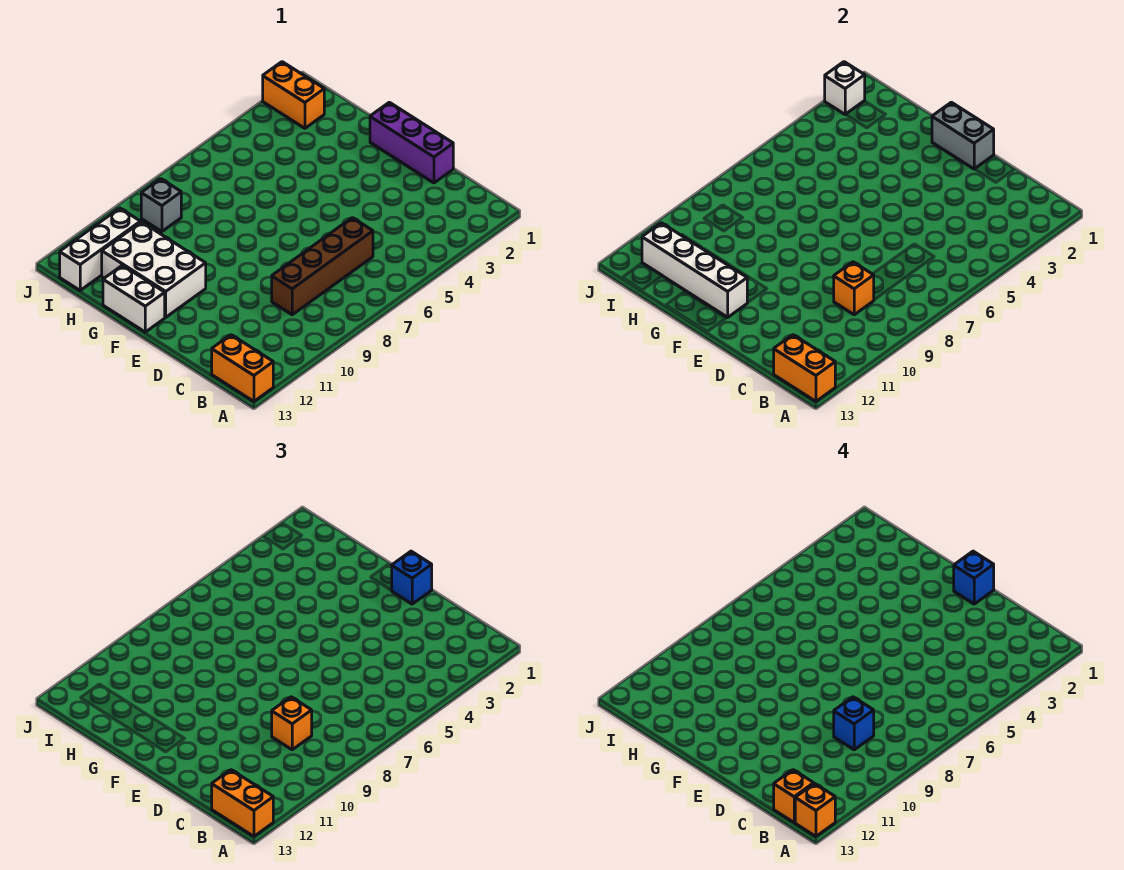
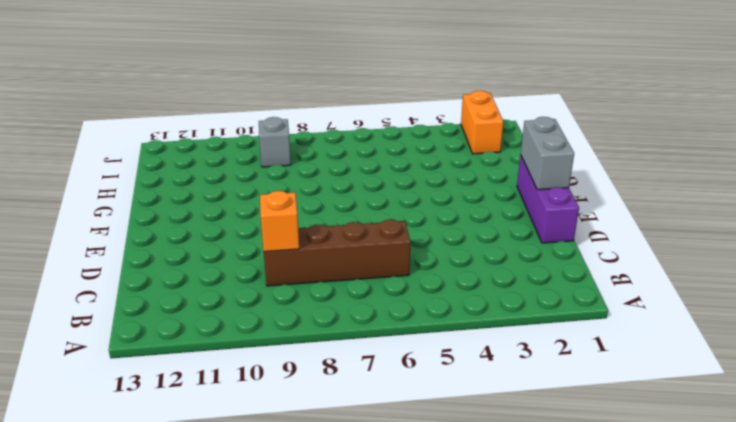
none -> orange 1x2 brick [212,335,273,401]
none -> white 2x3 brick [102,222,206,317]
none -> white 1x2 brick [103,265,165,332]

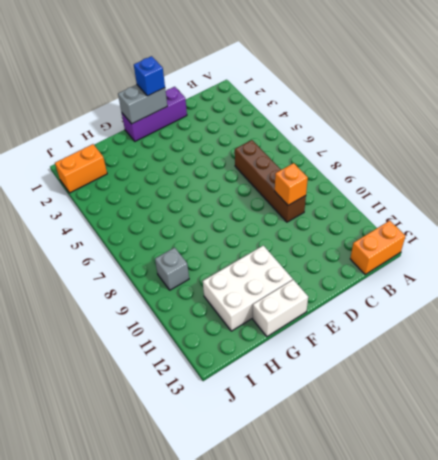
none -> white 1x3 brick [60,208,140,290]
none -> orange 1x2 brick [774,335,835,401]
none -> white 1x4 brick [642,223,747,317]

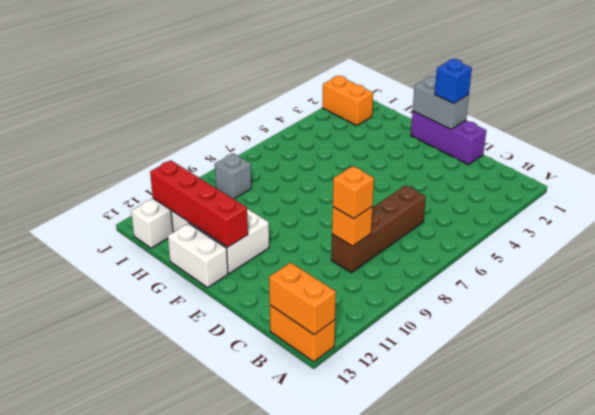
red 1x4 brick [150,160,248,247] -> white 1x4 brick [642,223,747,317]
none -> white 1x1 brick [825,62,865,114]
none -> orange 1x2 brick [212,770,273,836]
none -> orange 1x1 brick [795,784,835,836]

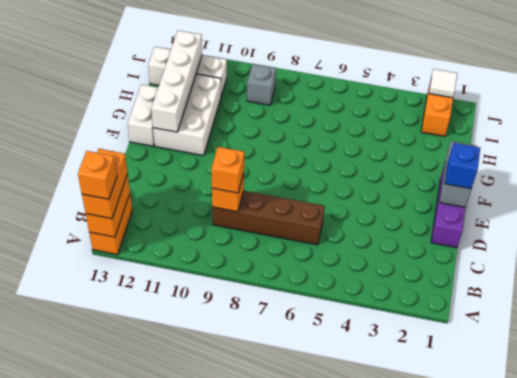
white 1x1 tile [429,69,457,98] -> white 1x1 brick [825,62,865,114]
none -> orange 1x1 brick [774,770,814,822]
none -> blue 1x1 brick [834,697,874,750]
none -> blue 1x1 brick [954,551,994,604]

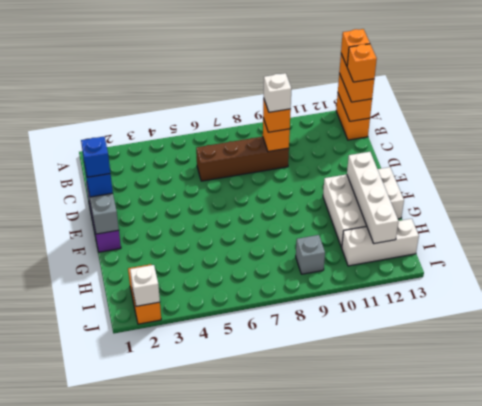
white 1x1 brick [264,73,291,112] -> blue 1x1 brick [834,697,874,750]

